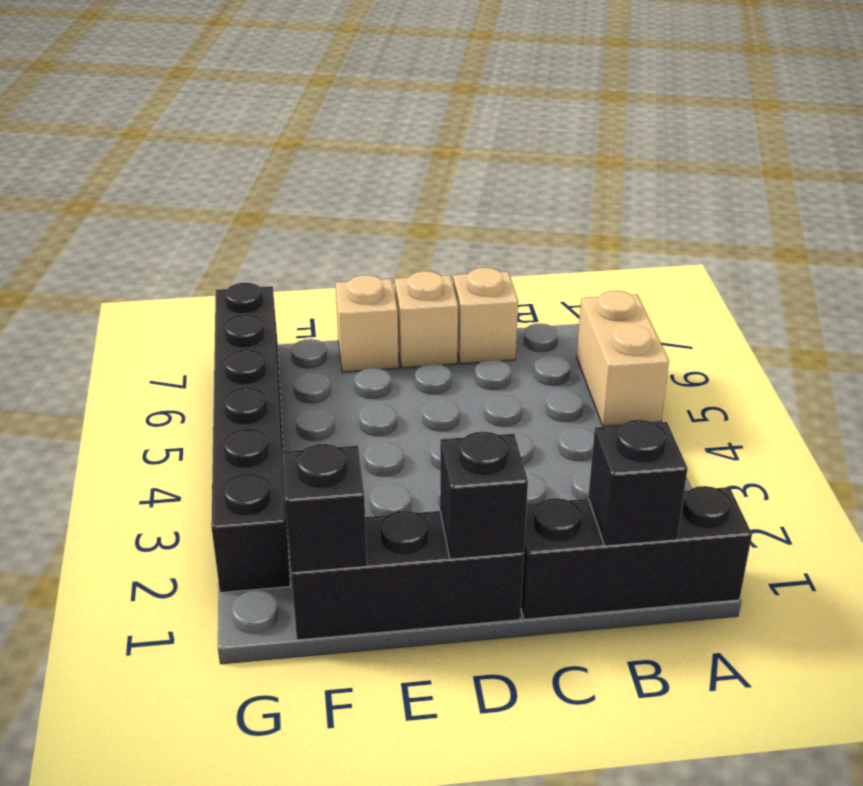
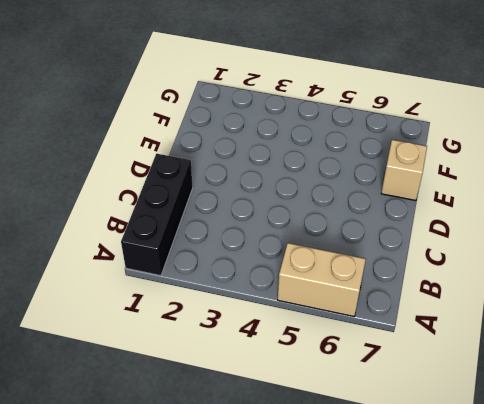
none -> tan 1x1 brick [453,267,518,364]
none -> black 1x3 brick [291,511,524,640]

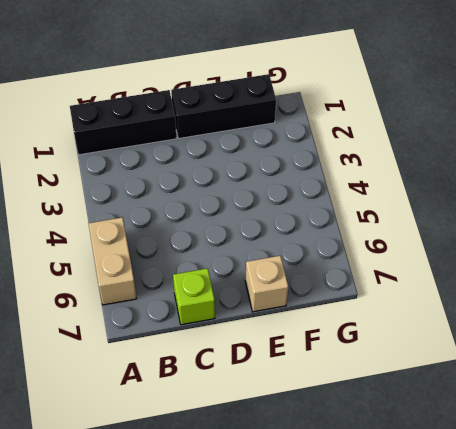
lime 1x1 brick [173,268,215,325] -> tan 1x1 brick [453,267,518,364]
none -> tan 1x1 brick [395,271,458,368]
none -> black 1x6 brick [211,283,290,593]

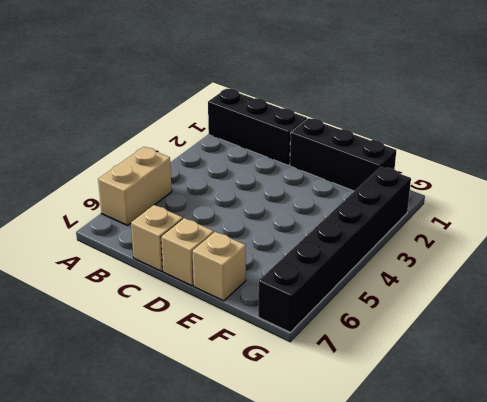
none -> black 1x1 brick [588,420,688,546]
none -> black 1x1 brick [440,432,528,559]

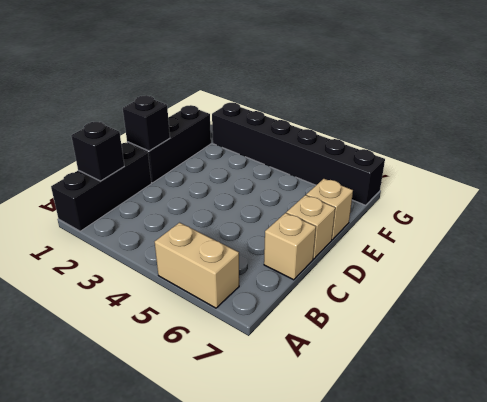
none -> black 1x1 brick [282,444,367,573]

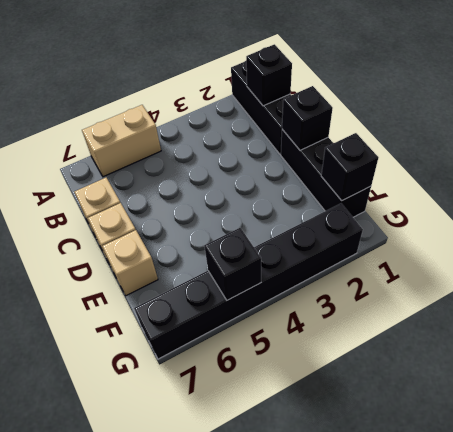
black 1x1 brick [204,228,261,300] -> none

